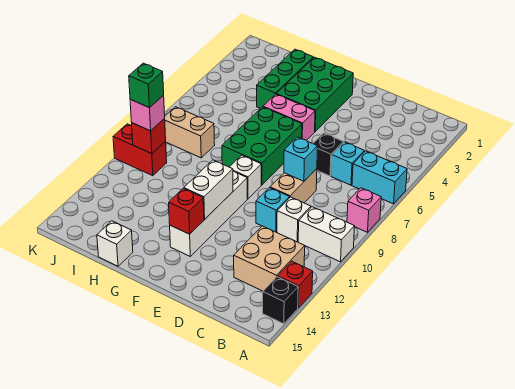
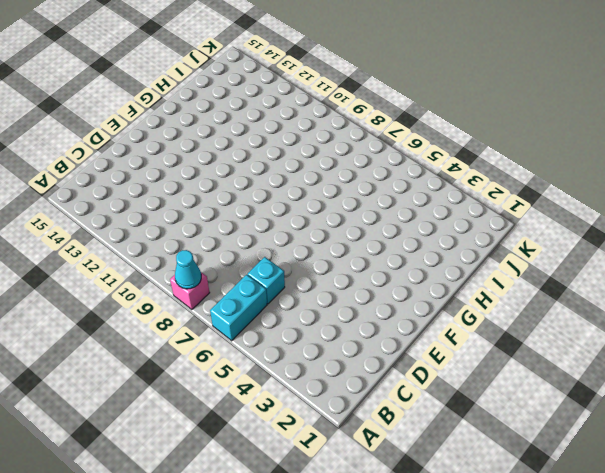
cyan 1x1 cone [175,250,201,289] -> none
none -> white 1x2 brick [298,207,355,262]
none -> red 1x1 brick [278,261,313,308]
none -> black 1x1 brick [263,277,298,324]

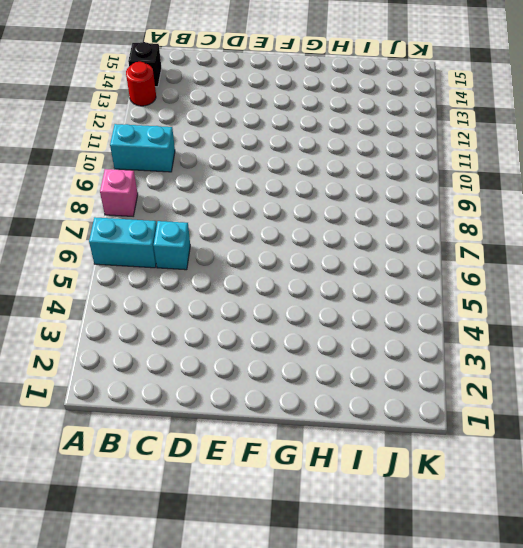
cyan 1x2 brick [110,124,175,172] -> white 1x2 brick [298,207,355,262]
red 1x1 round brick [126,62,156,106] -> red 1x1 brick [278,261,313,308]
none -> tan 2x2 brick [234,226,305,291]
none -> white 1x1 brick [277,197,311,242]
none -> black 1x1 brick [313,133,343,176]

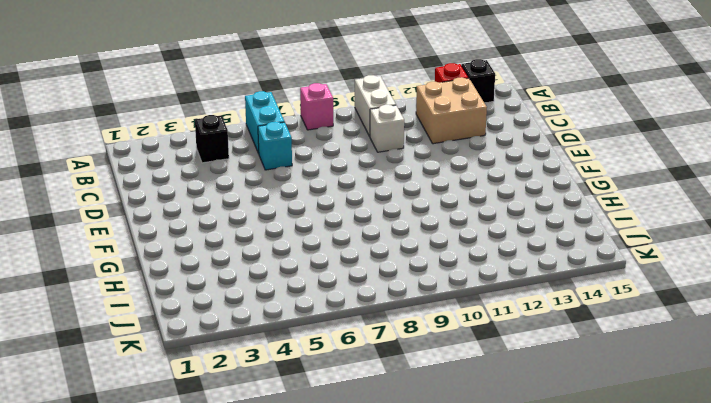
black 1x1 brick [195,115,229,163] -> black 1x1 brick moved to [313,133,343,176]
none -> tan 1x2 brick [270,169,317,203]
none -> cyan 1x1 brick [256,188,290,232]
none -> green 2x3 brick [277,57,353,132]

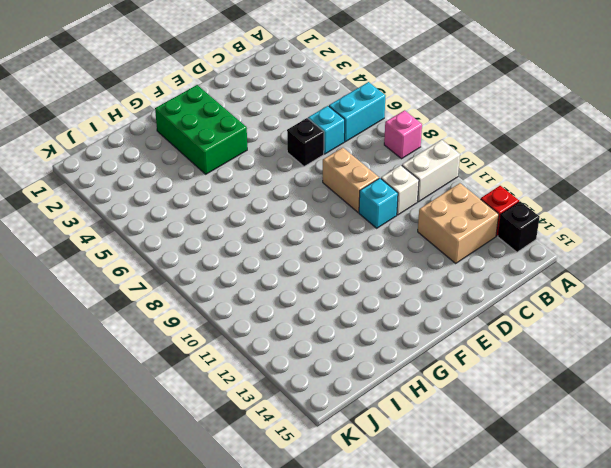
none -> pink 1x2 brick [263,94,315,141]
none -> green 2x3 brick [222,107,302,185]
none -> white 1x1 brick [230,155,261,199]

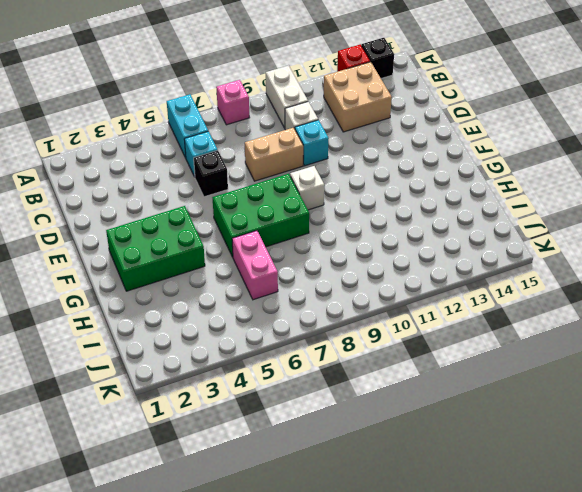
pink 1x2 brick [232,231,278,300] -> pink 1x2 brick moved to [263,94,315,141]
none -> white 1x4 brick [170,171,247,256]
none -> green 1x3 brick [257,49,313,109]
none -> white 1x1 brick [97,221,133,266]

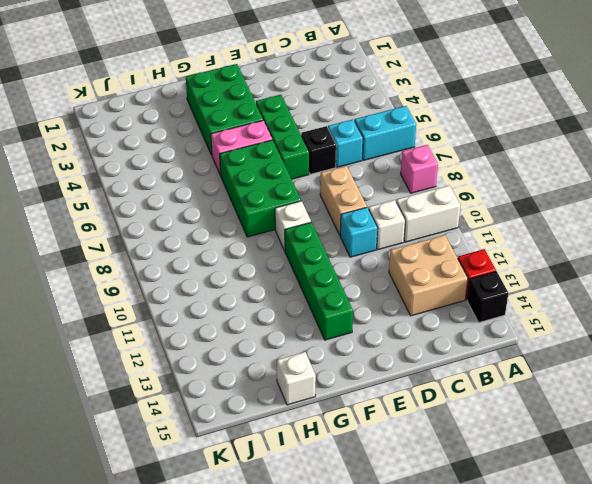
green 1x3 brick [256,95,309,179] -> green 1x3 brick moved to [257,49,313,109]
green 1x4 brick [285,222,353,340] -> white 1x4 brick [170,171,247,256]
none -> tan 1x2 brick [164,107,215,158]
none -> red 1x2 brick [113,124,167,176]
none -> cyan 1x1 brick [284,137,318,181]

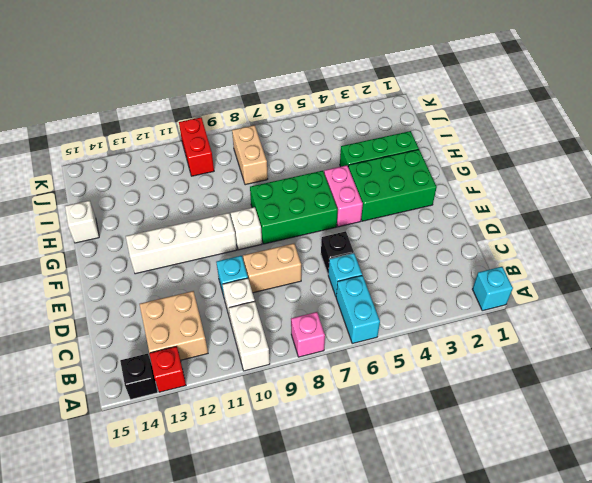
cyan 1x1 brick [472,267,513,311] -> cyan 1x1 brick moved to [284,137,318,181]
none -> white 1x2 brick [184,160,233,219]
none -> red 1x1 brick [169,188,204,234]
none -> red 1x1 brick [132,119,166,154]

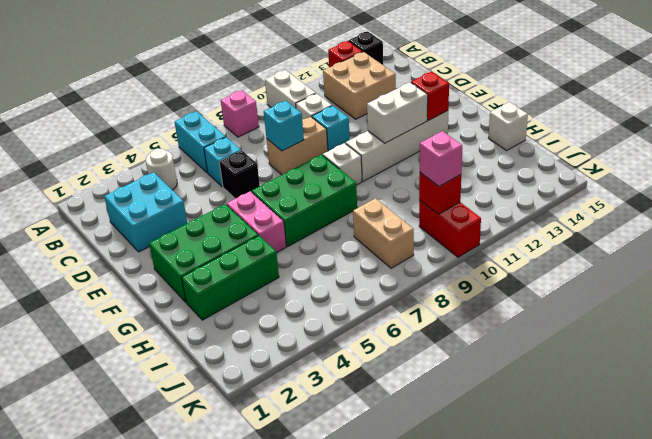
white 1x1 round brick [146,149,177,190] -> none
cyan 2x2 brick [104,172,187,252] -> none
none -> green 1x1 brick [129,63,164,108]

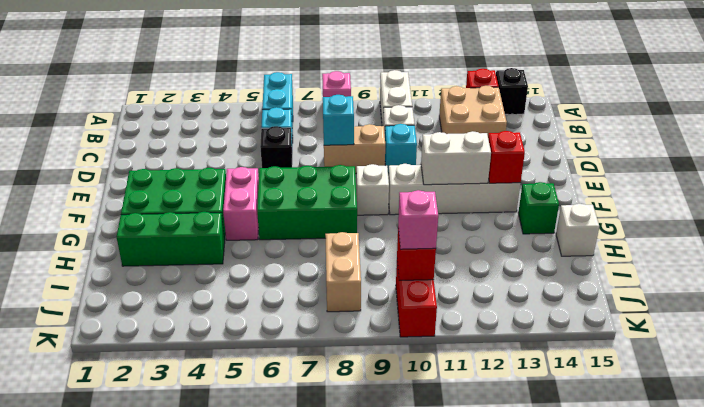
green 1x1 brick [518,182,559,234] -> green 1x1 brick moved to [129,63,164,108]

